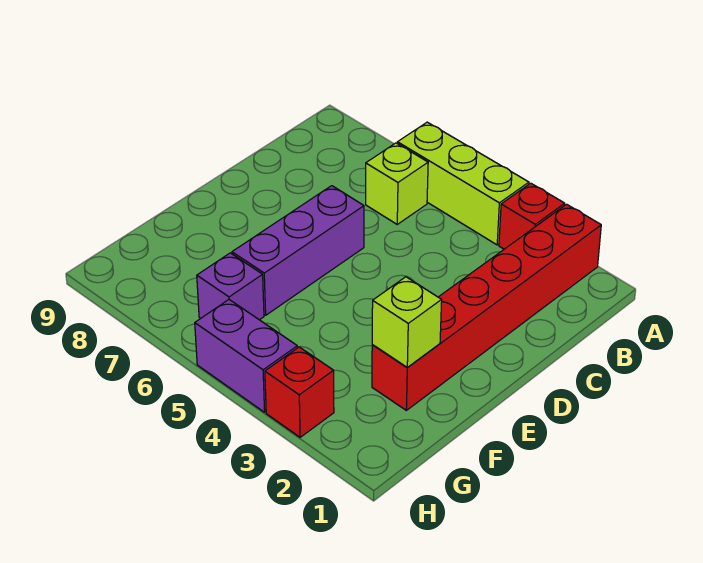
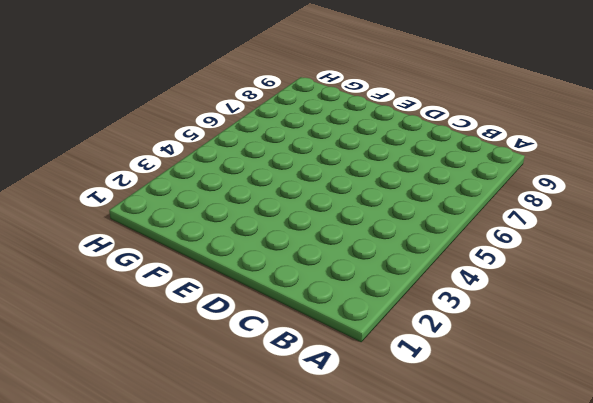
none -> red 1x6 brick [372,204,601,410]
none -> red 1x1 brick [499,183,565,249]

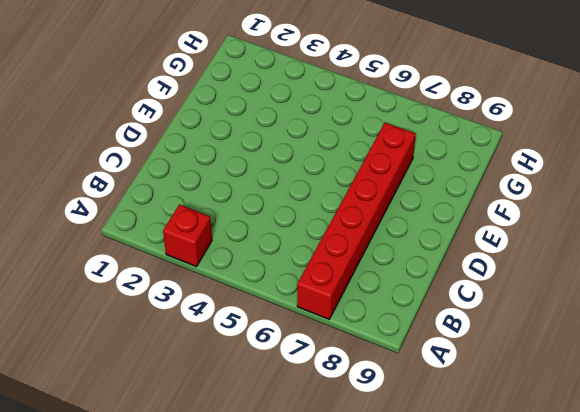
red 1x6 brick [297,123,416,319] -> red 1x6 brick moved to [372,204,601,410]
none -> lime 1x3 brick [397,122,529,245]
none -> lime 1x1 brick [366,143,428,224]

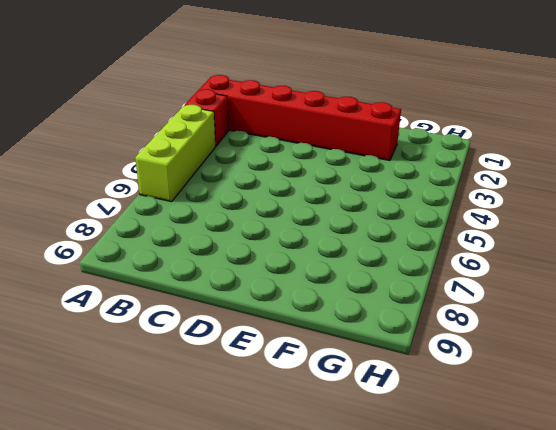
none -> lime 1x1 brick [366,143,428,224]
none -> purple 1x3 brick [232,186,364,315]

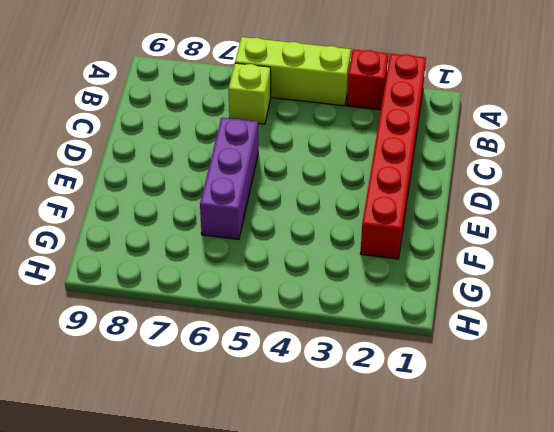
none -> purple 1x1 brick [197,253,264,320]
none -> red 1x1 brick [265,347,334,437]

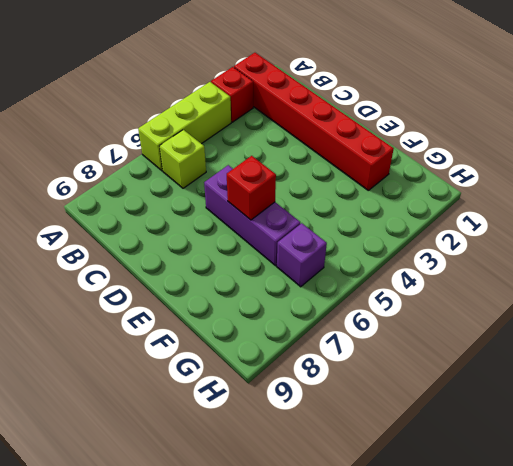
red 1x1 brick [227,156,276,220] -> red 1x1 brick moved to [265,347,334,437]
none -> purple 1x2 brick [195,300,297,412]
none -> lime 1x1 brick [372,277,442,367]

